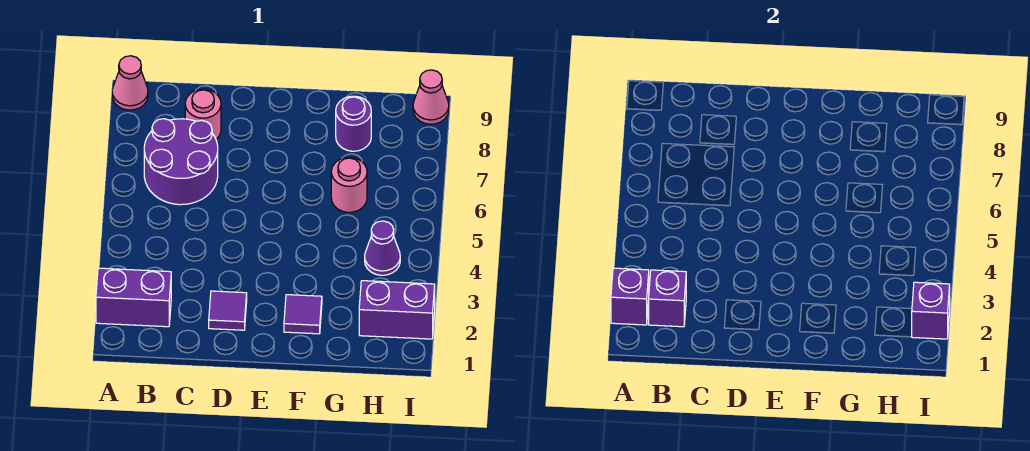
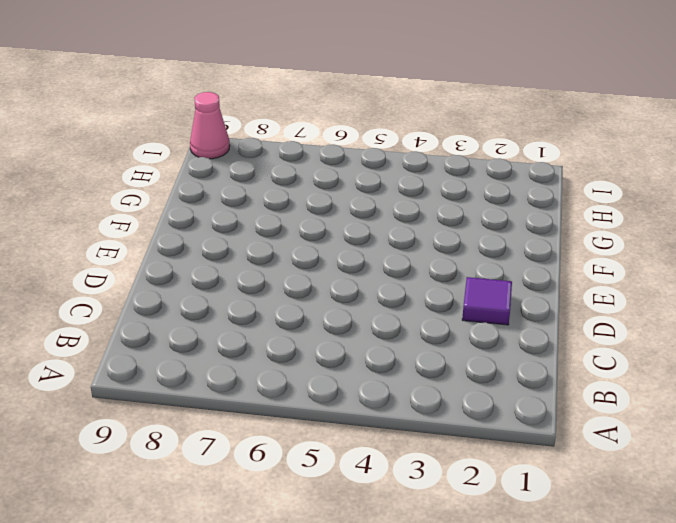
none -> purple 1x2 brick [96,268,171,327]
none -> pink 1x1 cone [112,56,148,110]
none -> purple 2x2 round brick [144,119,218,205]

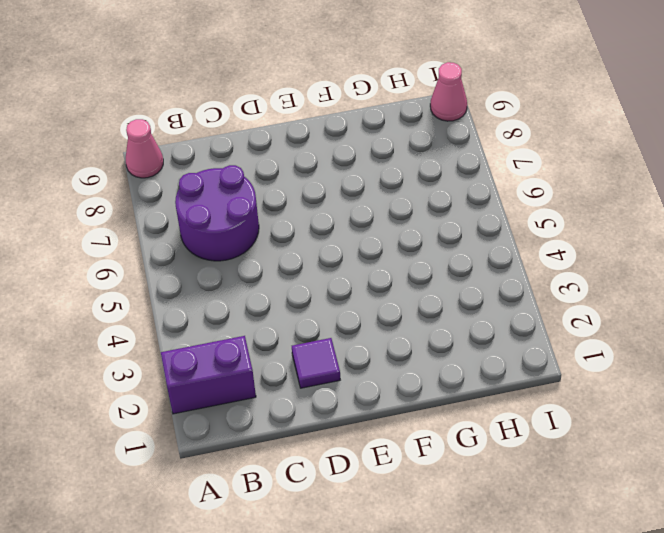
none -> pink 1x1 round brick [185,89,221,139]
none -> purple 1x1 tile [284,295,322,334]
none -> pink 1x1 round brick [331,157,367,212]

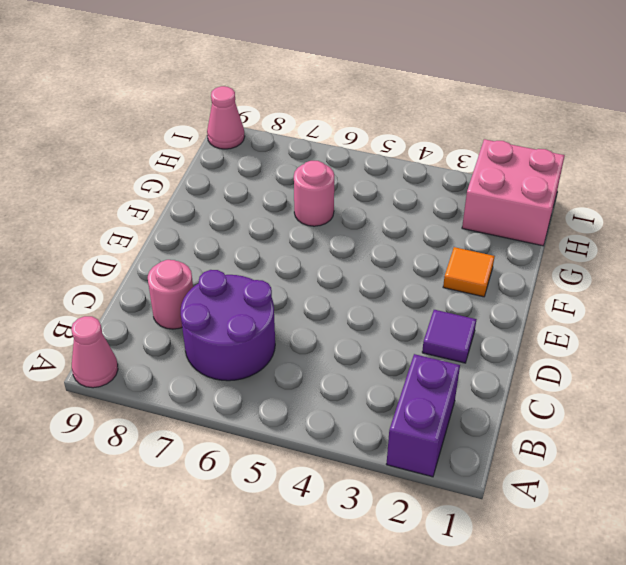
orange 1x1 tile [443,247,495,297] -> purple 1x1 tile [284,295,322,334]
pink 2x2 brick [462,139,565,246] -> purple 1x2 brick [359,281,435,339]
none -> purple 1x1 round brick [336,96,371,151]
none -> purple 1x1 cone [365,221,400,275]
none -> purple 1x1 brick [611,268,649,325]

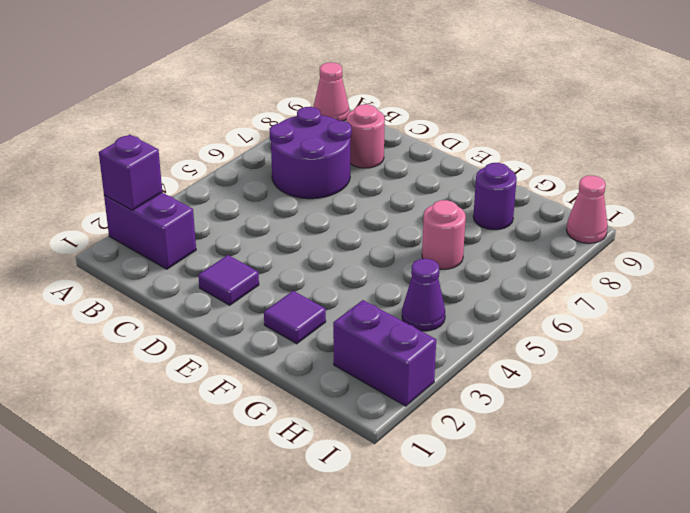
none -> purple 1x1 brick [648,270,686,327]
none -> purple 1x1 brick [912,282,950,339]

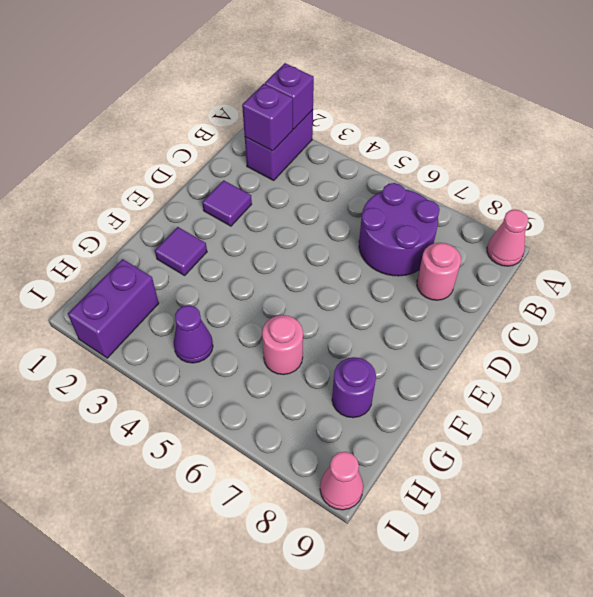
none -> purple 1x1 brick [912,282,950,339]

